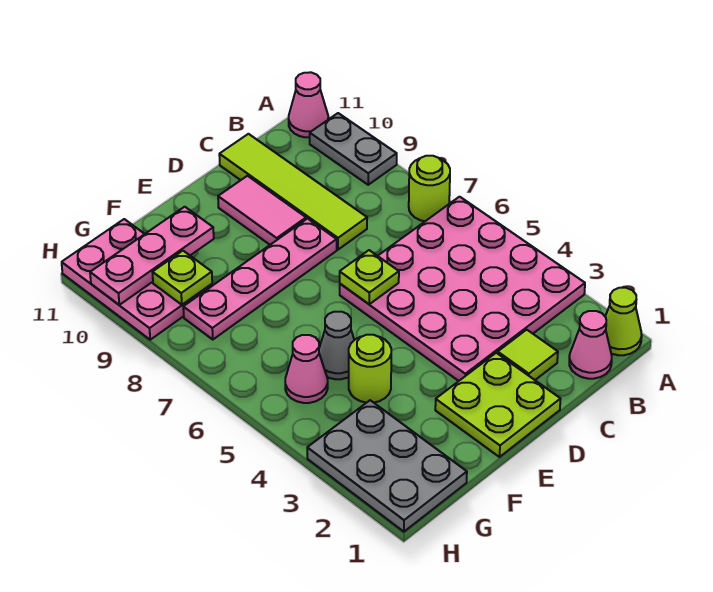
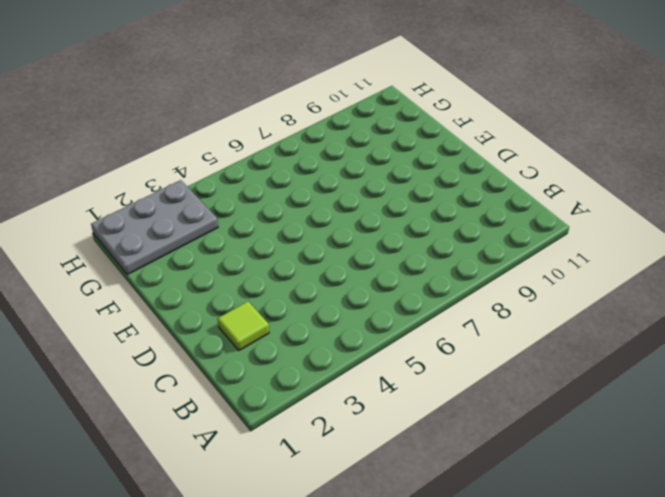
none -> lime 1x1 cone [605,288,642,355]
none -> pink 4x4 plate [340,197,585,381]
none -> lime 1x1 round brick [409,156,450,221]

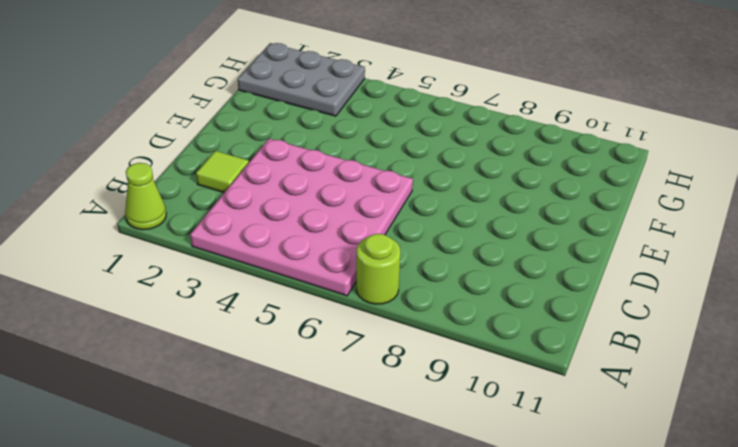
none -> grey 1x2 plate [310,113,397,185]
none -> pink 1x1 cone [289,72,328,137]
none -> pink 1x1 cone [569,311,612,379]

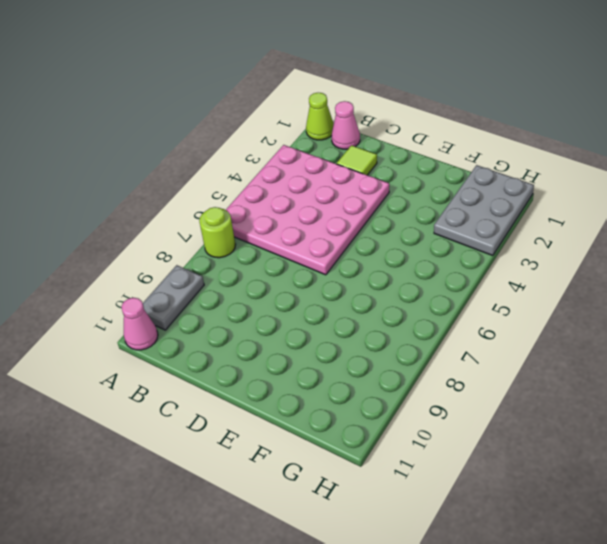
none -> lime 1x4 tile [219,134,367,250]
none -> lime 2x2 plate [435,353,560,457]
none -> pink 1x4 plate [183,219,337,340]

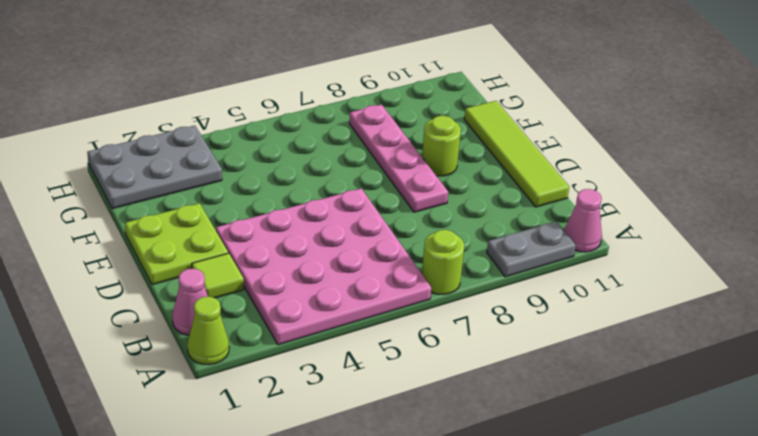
lime 1x4 tile [464,101,569,207] -> lime 1x4 tile turned to [219,134,367,250]
lime 1x1 round brick [422,116,461,176] -> lime 1x1 round brick moved to [349,335,391,403]
none -> pink 1x2 tile [218,176,306,245]
none -> grey 1x1 cone [319,312,354,379]
none -> pink 1x1 cone [285,335,328,403]

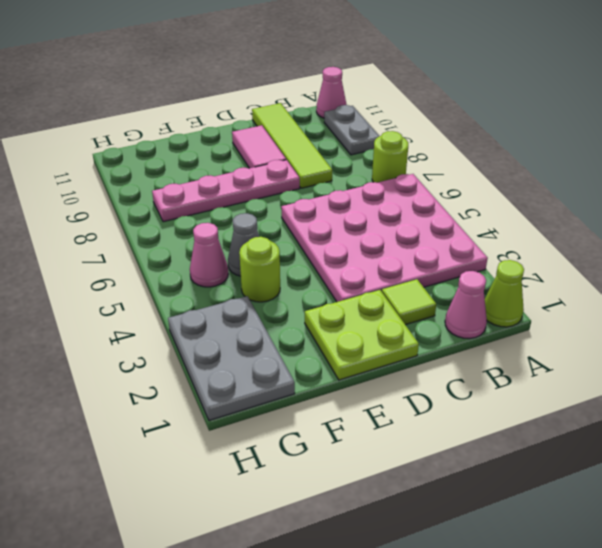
none -> pink 2x3 plate [62,219,212,340]
none -> lime 1x1 plate [340,250,399,304]
none -> pink 1x3 plate [90,207,214,305]

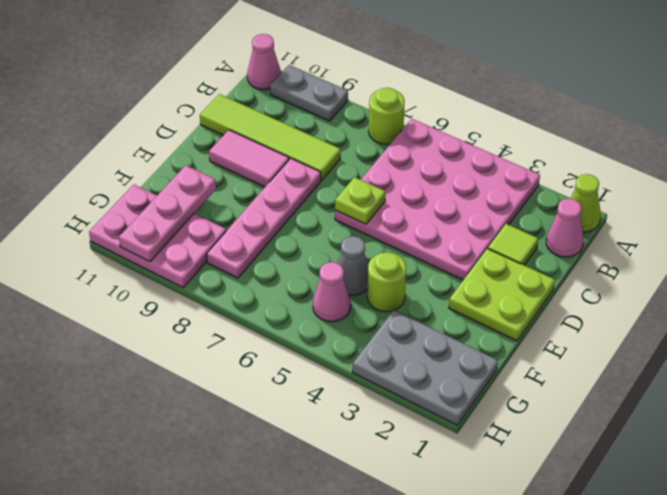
none -> lime 1x1 plate [152,251,212,305]

